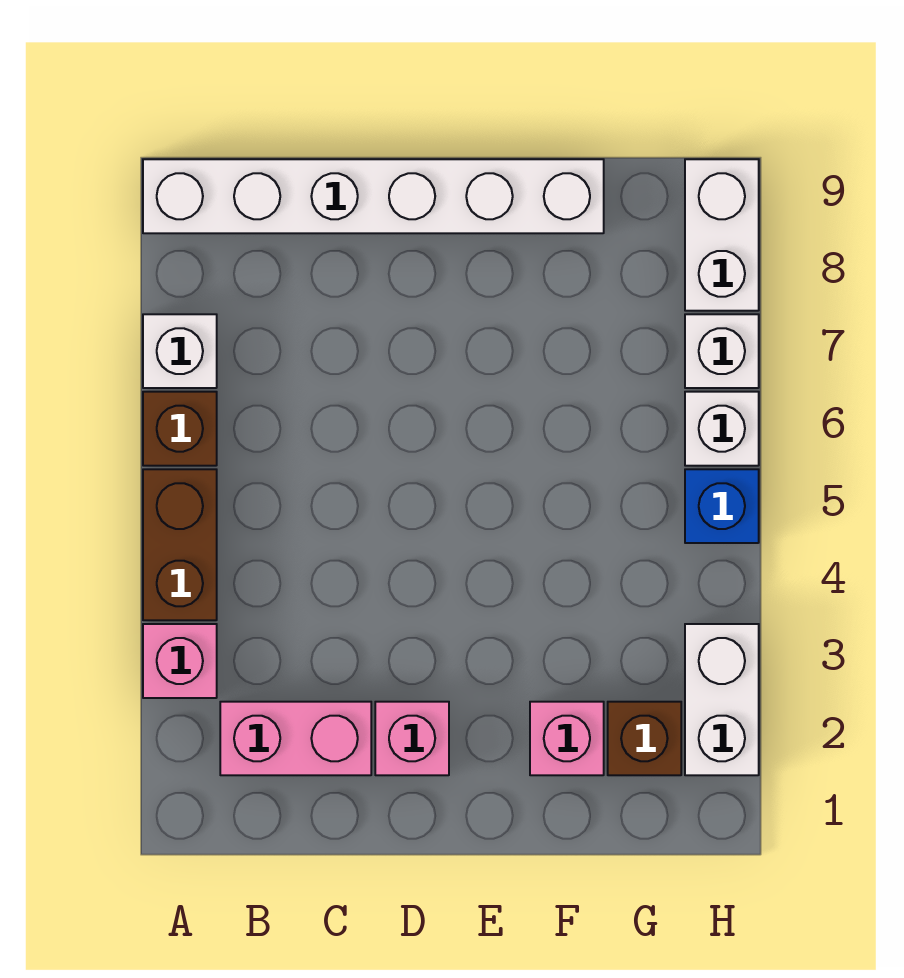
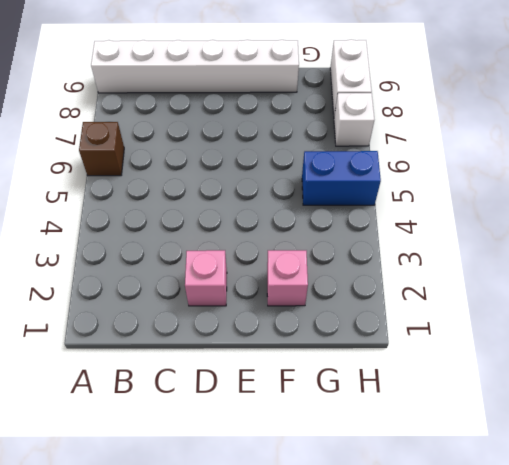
blue 1x2 brick [302,151,381,205] -> blue 1x1 brick [685,469,759,543]
none -> pink 1x1 brick [143,624,217,698]
none -> brown 1x2 brick [143,469,217,620]
none -> white 1x1 brick [143,314,217,388]

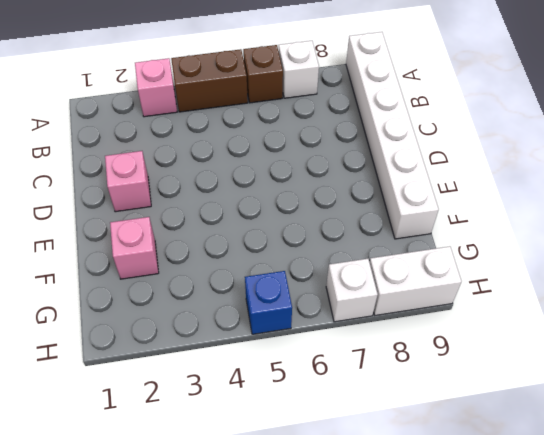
none -> pink 1x2 brick [220,702,371,775]
none -> brown 1x1 brick [608,702,681,775]
none -> white 1x2 brick [685,624,759,775]

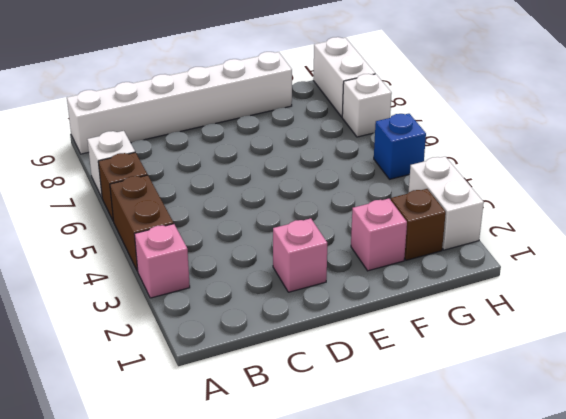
none -> pink 1x2 brick [220,702,371,775]
none -> white 1x1 brick [685,392,759,466]

